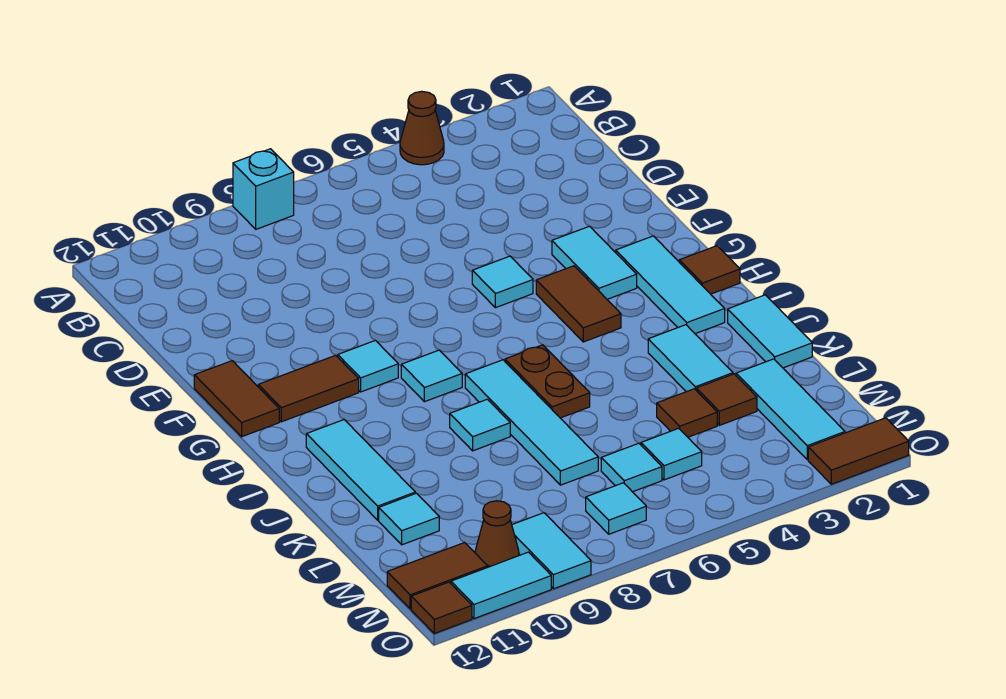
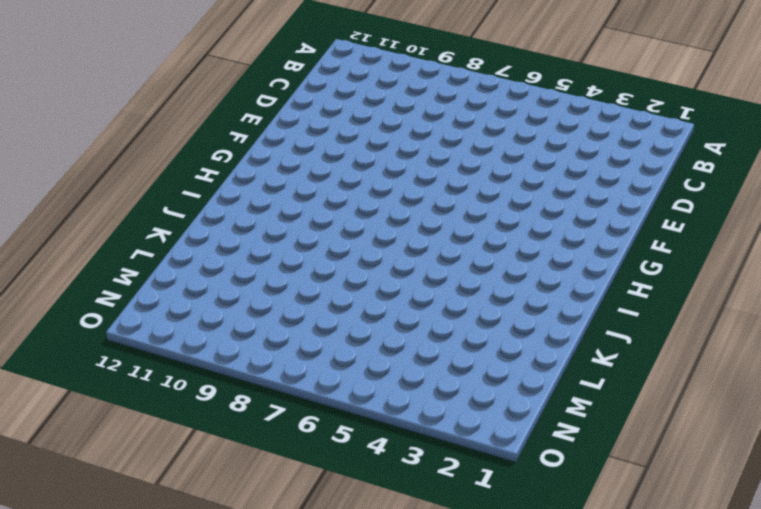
none -> brown 1x1 cone [400,91,444,165]
none -> cyan 1x1 brick [233,149,294,229]
none -> cyan 1x2 tile [552,226,637,299]
none -> cyan 1x1 tile [472,256,533,308]

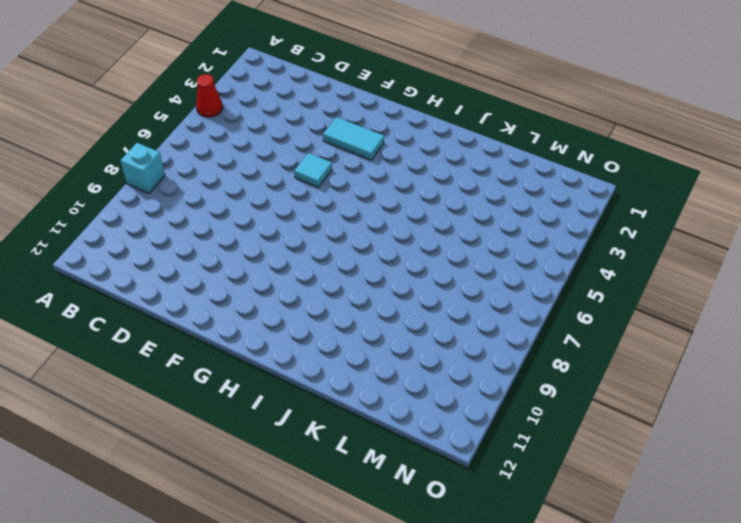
red 1x1 cone [196,74,223,117] -> brown 1x1 cone [400,91,444,165]
none -> brown 1x2 tile [194,361,279,437]
none -> cyan 1x3 tile [616,236,725,334]
none -> brown 1x2 tile [536,266,621,342]
none -> cyan 1x1 tile [338,340,398,392]

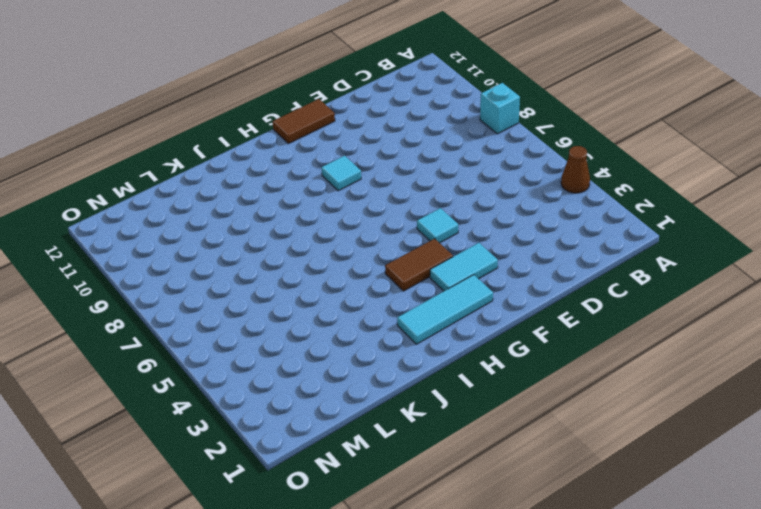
none -> brown 1x2 tile [258,355,359,422]
none -> brown 1x1 tile [679,246,740,294]
none -> cyan 1x1 tile [401,350,462,402]
none -> brown 1x2 plate [505,345,590,418]

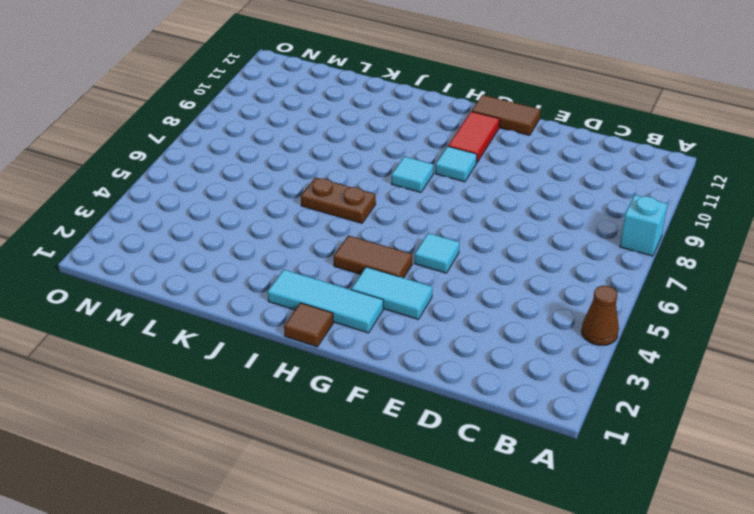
red 1x2 tile [448,111,500,163] -> brown 1x2 tile [258,355,359,422]
none -> cyan 1x4 tile [465,360,598,485]
none -> cyan 1x3 tile [306,420,415,520]
none -> cyan 1x2 tile [728,295,812,368]
none -> cyan 1x2 tile [648,325,733,392]

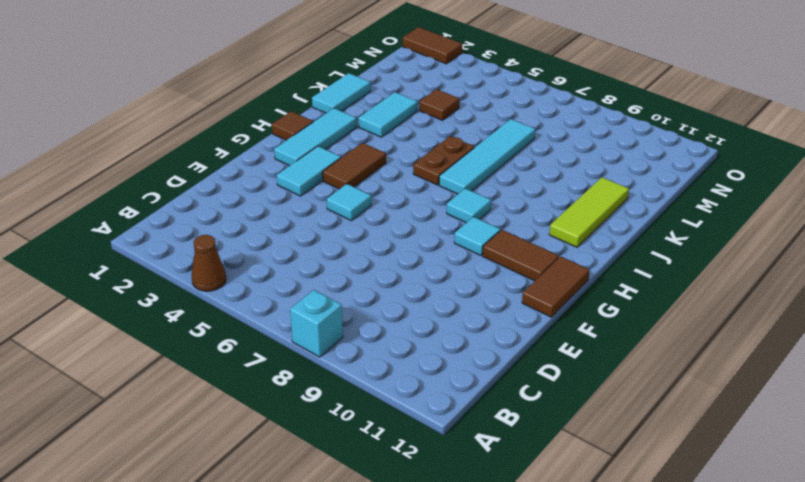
lime 1x3 tile [549,177,629,247] -> cyan 1x3 tile [306,420,415,520]
none -> cyan 1x1 tile [450,399,510,451]
none -> cyan 1x3 tile [736,359,845,460]
none -> brown 1x1 tile [696,374,757,425]
none -> cyan 1x1 tile [379,493,439,545]

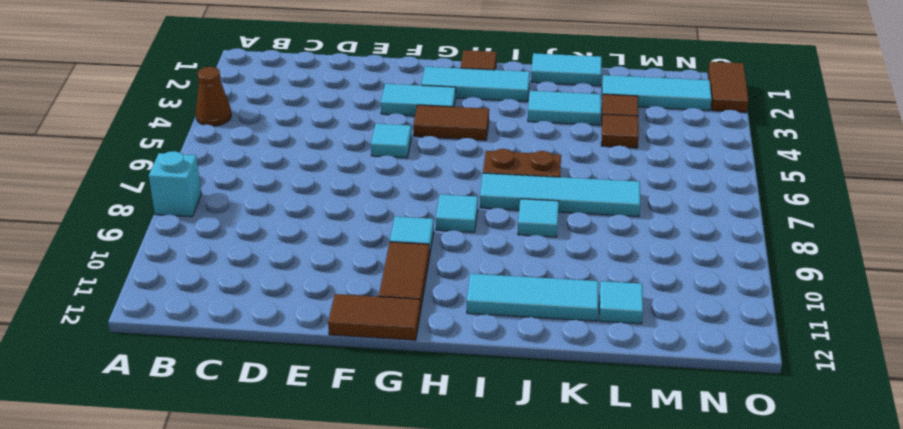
none -> cyan 1x1 tile [641,428,702,480]
none -> cyan 1x1 tile [601,443,662,492]
none -> cyan 1x1 tile [586,483,646,534]
none -> cyan 1x2 tile [512,513,591,589]

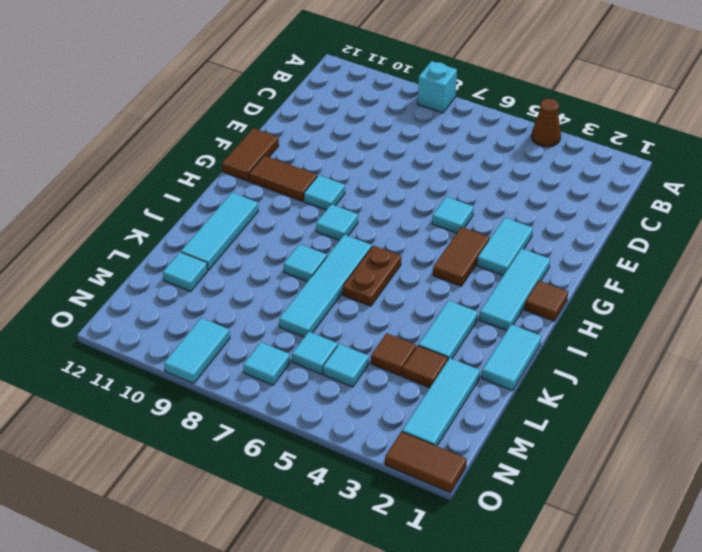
none -> brown 1x1 cone [475,501,519,567]
none -> brown 1x2 tile [387,542,488,609]
none -> cyan 1x2 tile [451,552,551,619]
none -> brown 1x1 tile [411,582,472,633]

